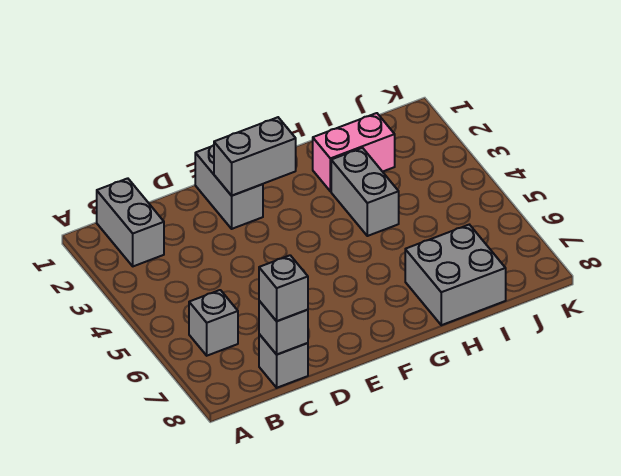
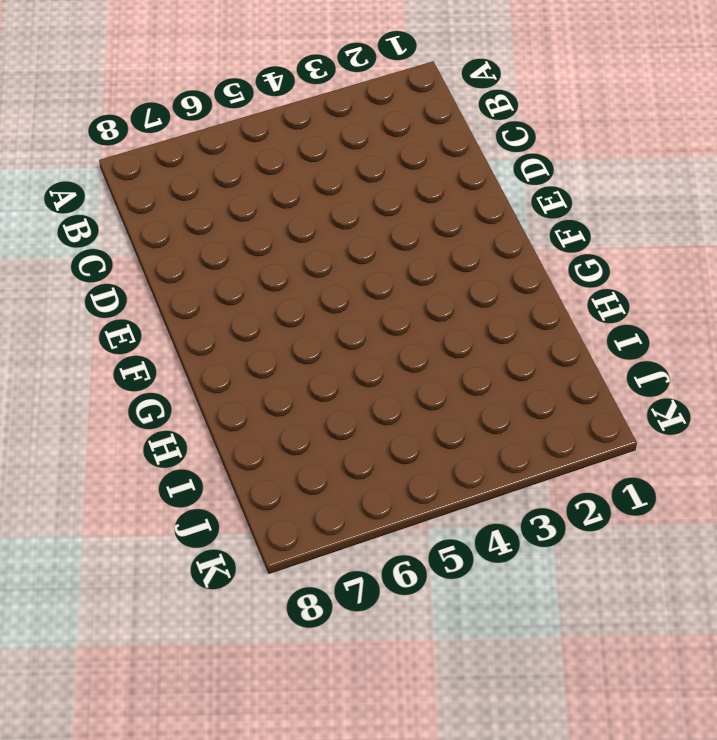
none -> grey 1x2 brick [97,178,164,266]
none -> grey 1x1 brick [189,290,238,356]

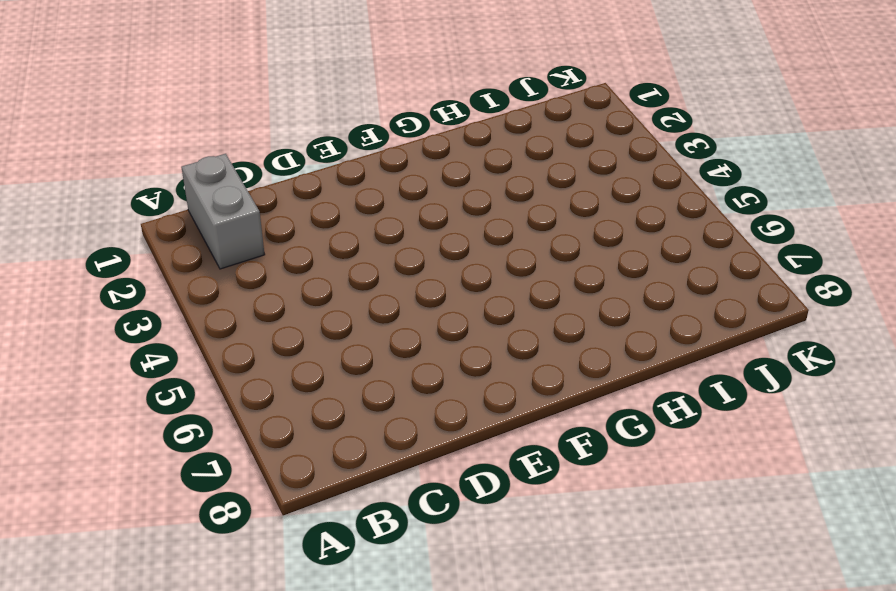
none -> grey 1x1 brick [189,290,238,356]
none -> grey 1x1 brick [259,334,308,388]

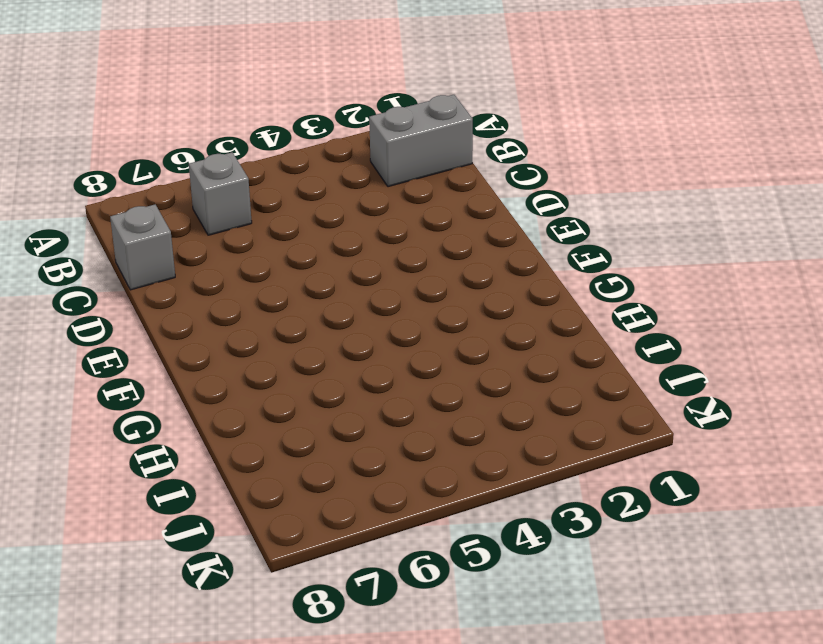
none -> grey 1x2 brick [195,145,263,229]
none -> pink 1x2 brick [313,113,395,191]

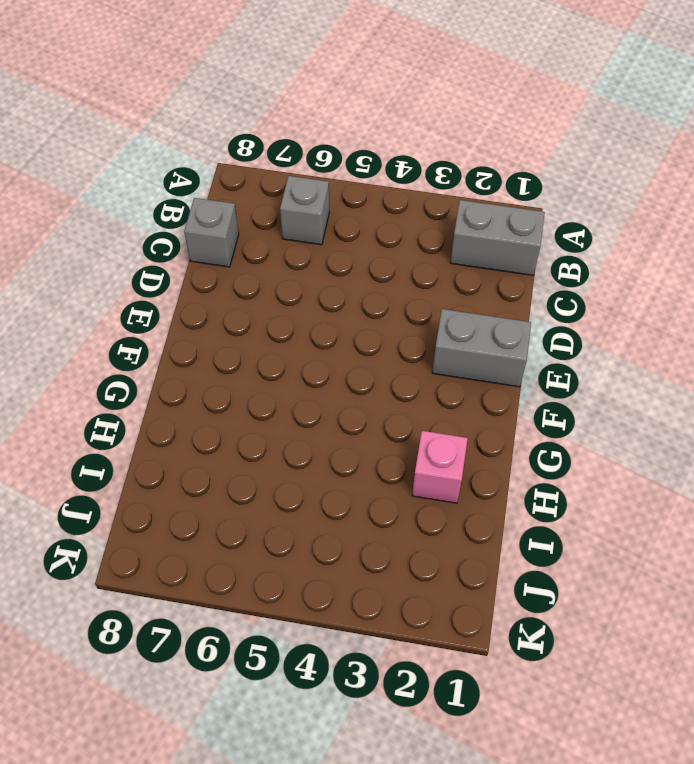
pink 1x1 brick [412,431,468,503] -> pink 1x2 brick [313,113,395,191]
none -> grey 1x2 brick [331,148,399,236]
none -> grey 2x2 brick [405,225,506,325]

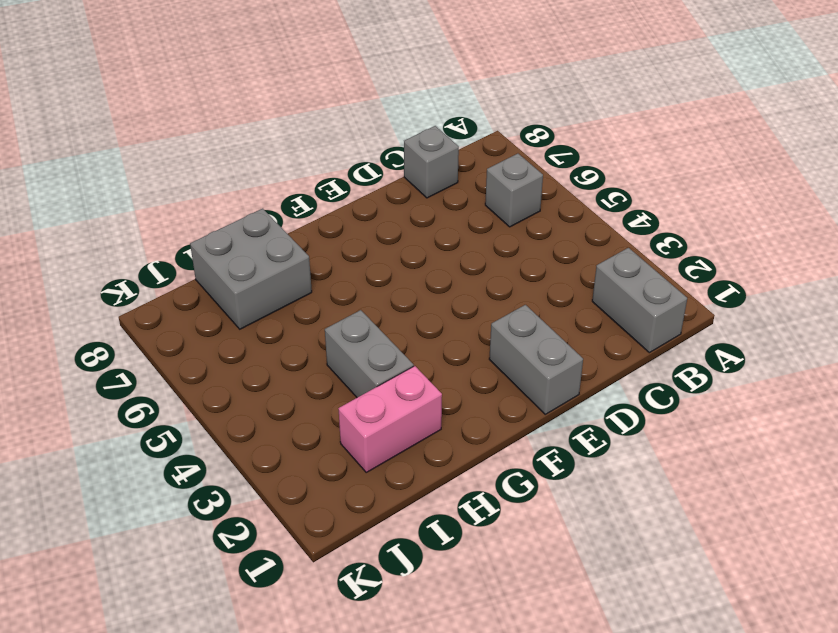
none -> grey 1x1 brick [259,301,308,354]
none -> grey 1x2 brick [214,117,296,196]

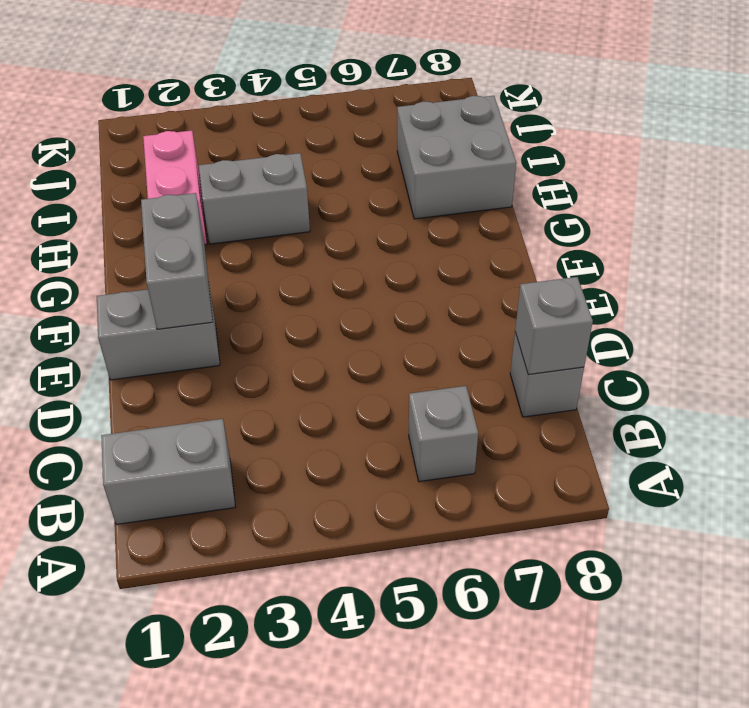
none -> grey 1x1 brick [259,255,308,321]

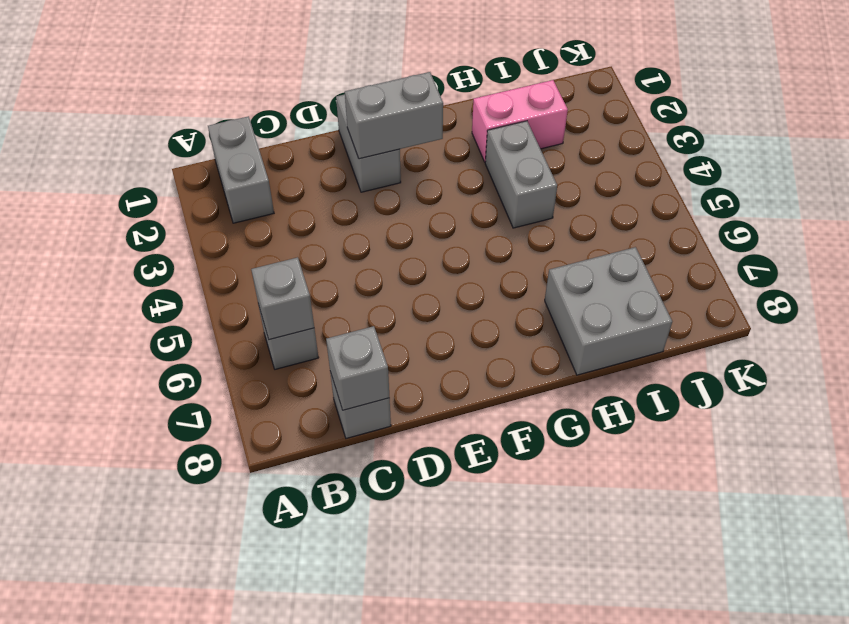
grey 1x1 brick [251,257,314,340] -> grey 1x1 brick moved to [259,255,308,321]

